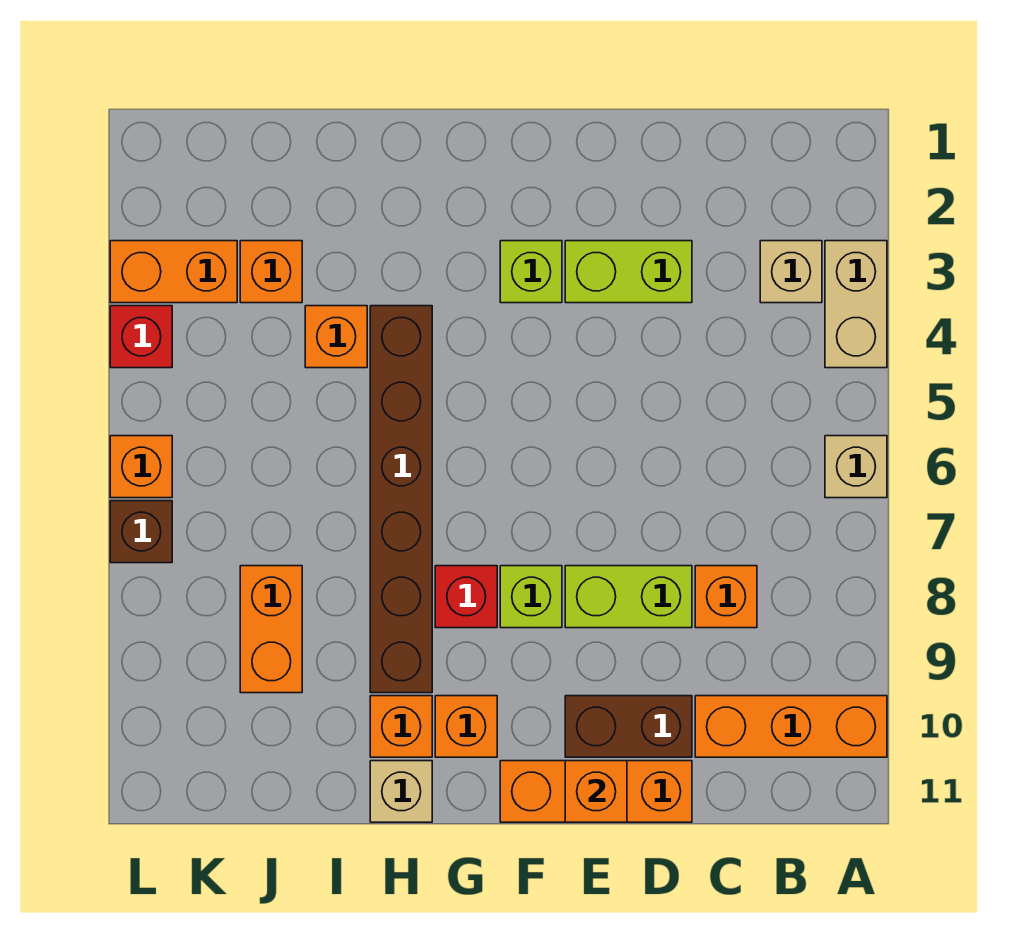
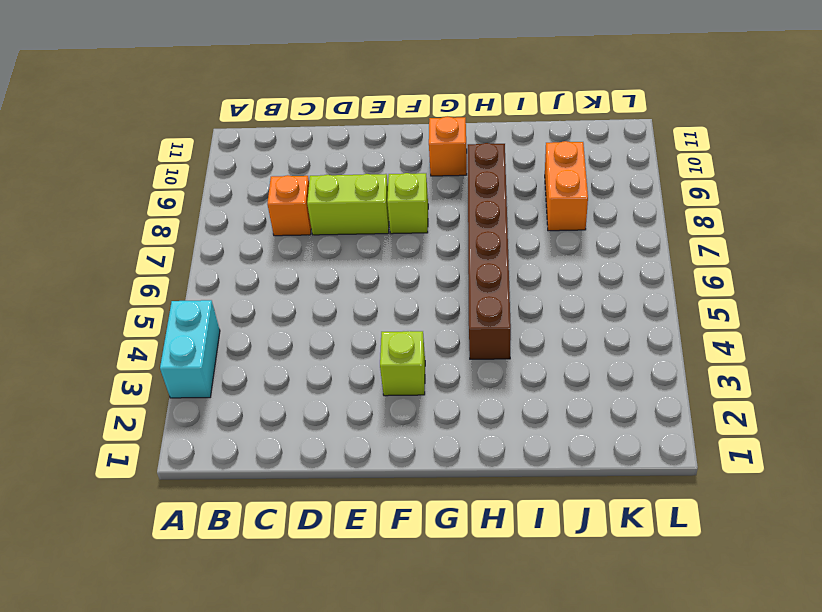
cyan 1x2 brick [160,300,220,398] -> tan 1x2 brick [825,241,887,368]
none -> tan 1x1 brick [825,436,887,498]
none -> orange 1x3 brick [695,696,887,757]
none -> tan 1x1 brick [760,241,822,303]

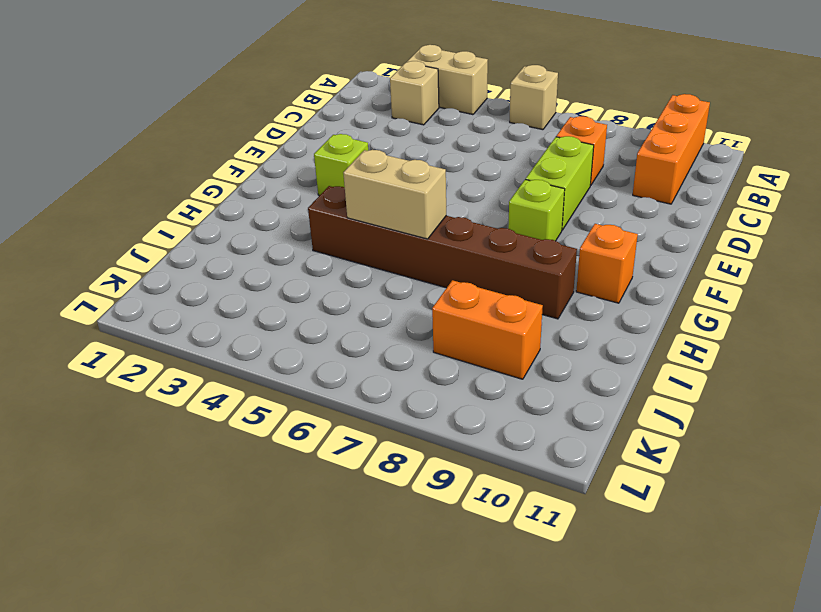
tan 1x2 brick [343,150,446,239] -> none
none -> lime 1x2 brick [565,241,692,303]
none -> brown 1x2 brick [565,696,692,757]
none -> orange 1x3 brick [500,761,692,822]

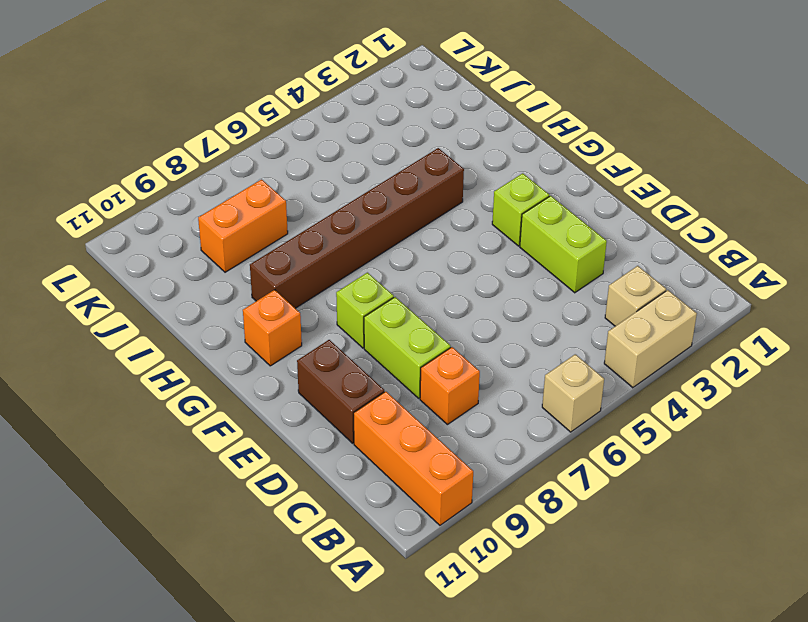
none -> orange 1x3 brick [500,761,692,822]
none -> red 1x1 brick [435,566,497,628]
none -> orange 1x1 brick [370,696,432,757]

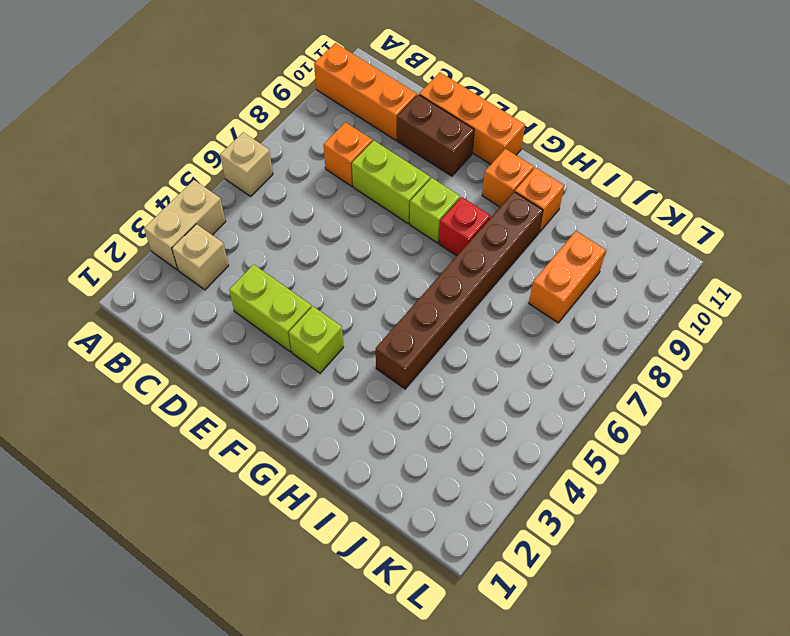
none -> tan 1x1 brick [370,761,432,822]
none -> orange 1x1 brick [305,306,367,368]
none -> orange 1x1 brick [240,241,302,303]

